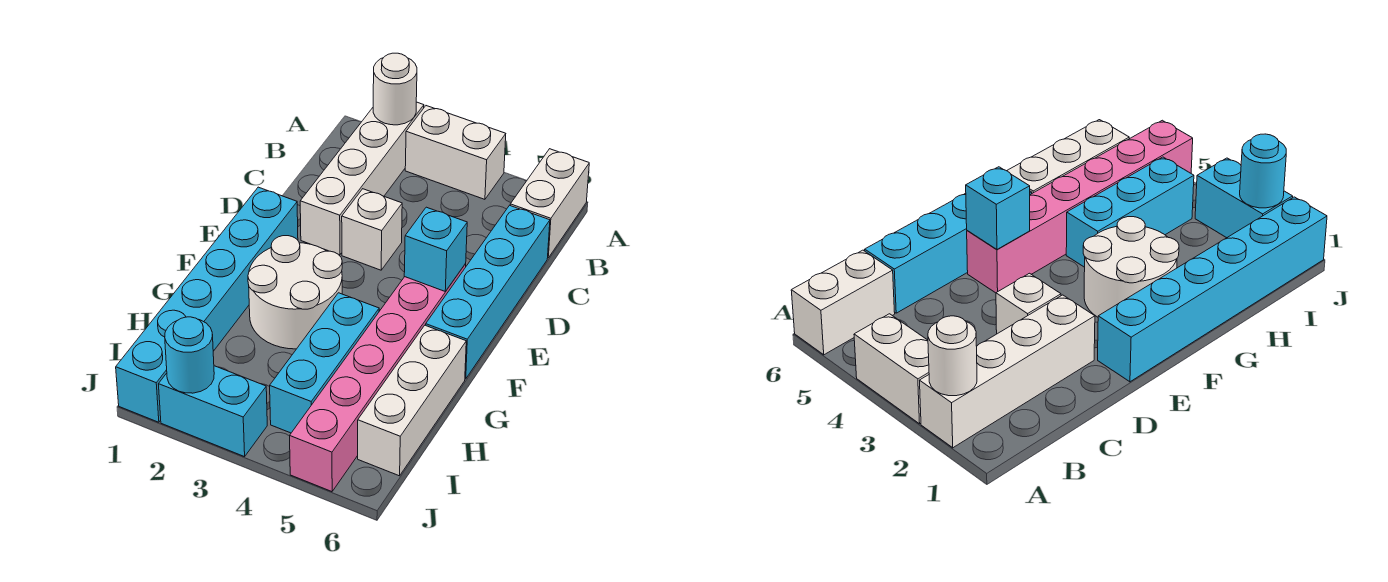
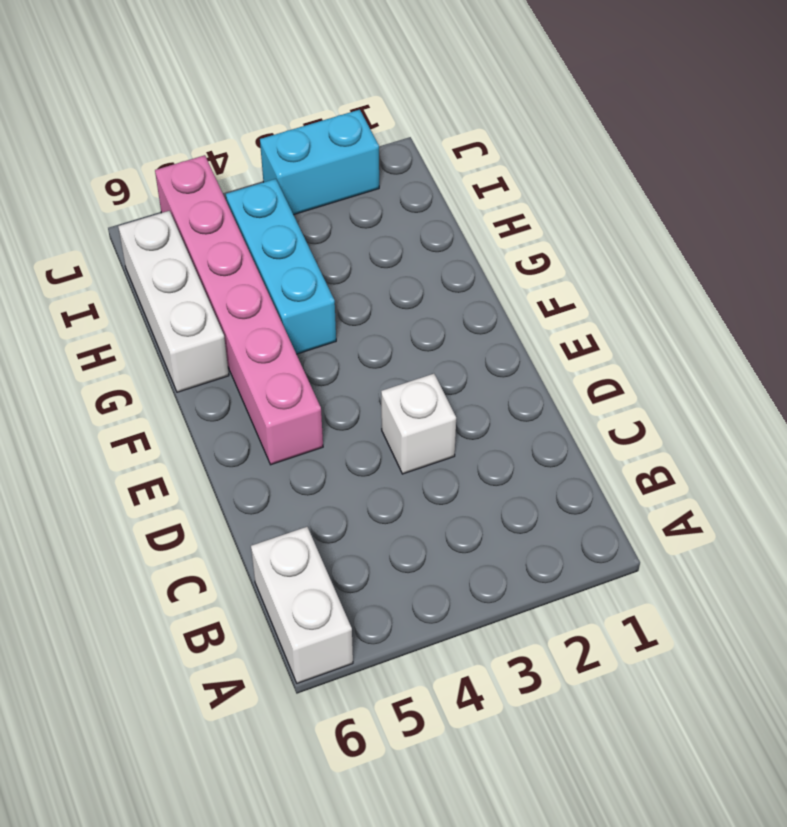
none -> white 1x4 brick [300,102,424,255]
none -> white 1x2 brick [405,106,506,199]
none -> cyan 1x4 brick [426,205,550,379]

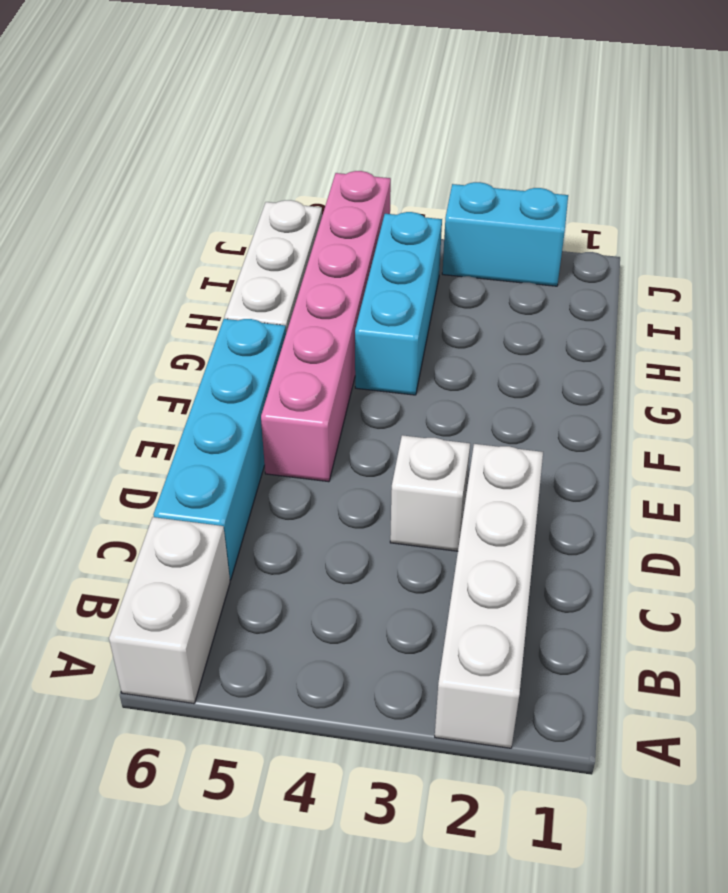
none -> white 1x2 brick [405,106,506,199]
none -> cyan 1x6 brick [116,187,298,422]
none -> white 2x2 round brick [248,236,342,349]

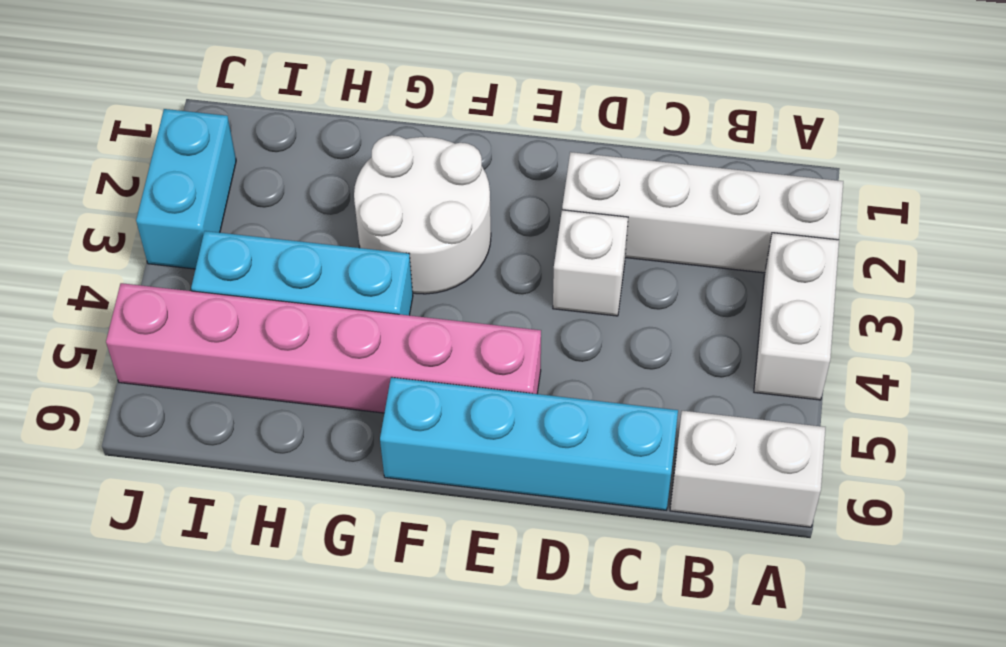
none -> cyan 1x6 brick [116,187,298,422]
none -> white 1x3 brick [358,325,466,476]
none -> white 1x1 round brick [373,53,417,125]

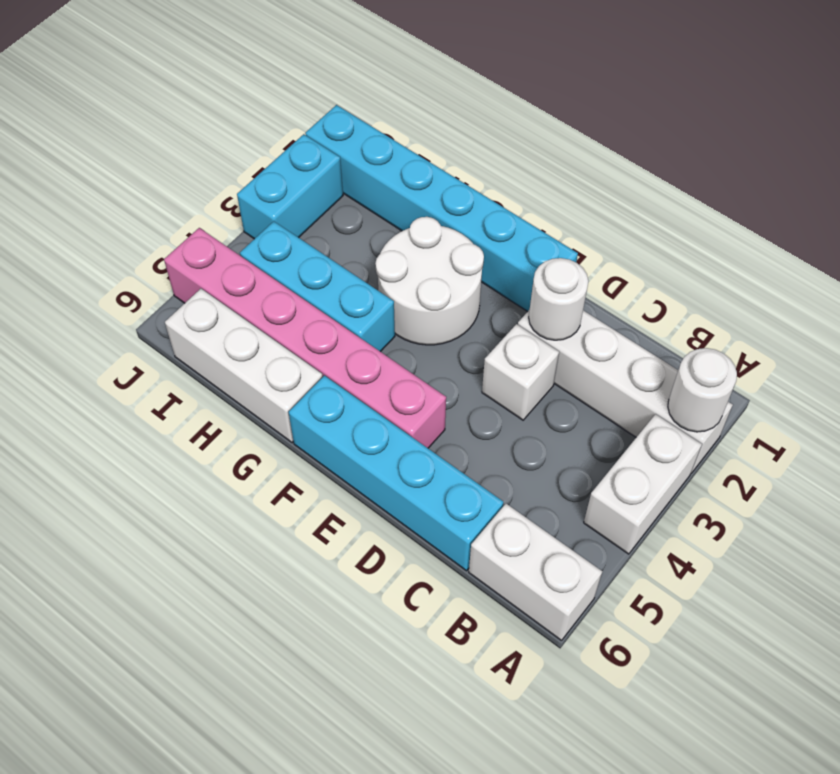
white 1x1 round brick [529,258,588,340] -> none
none -> cyan 1x1 brick [404,207,467,291]
none -> cyan 1x1 round brick [165,317,214,393]

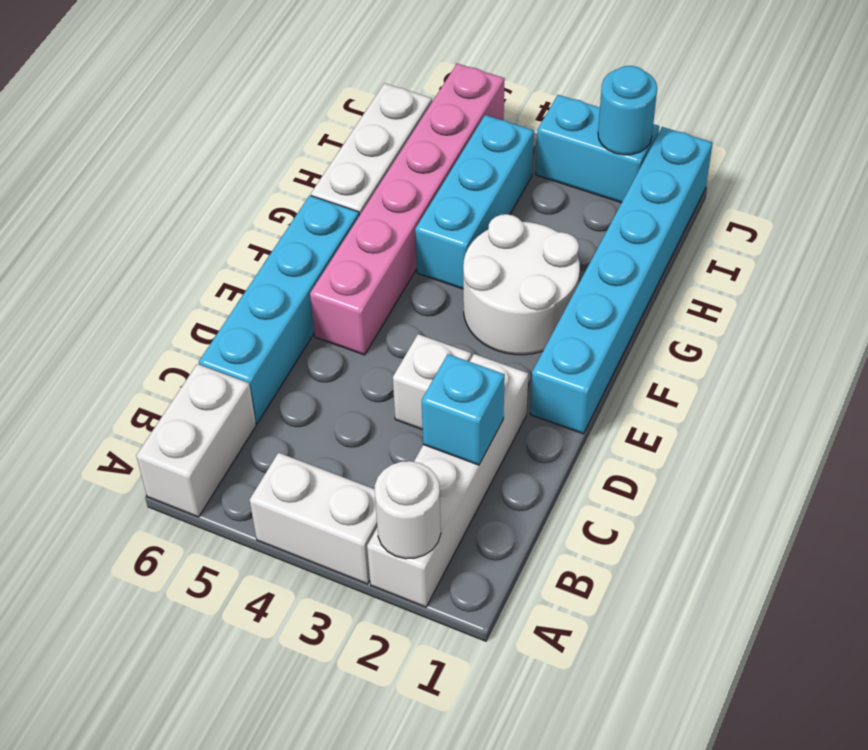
cyan 1x1 brick [422,354,505,465] -> cyan 1x1 brick moved to [404,207,467,291]

